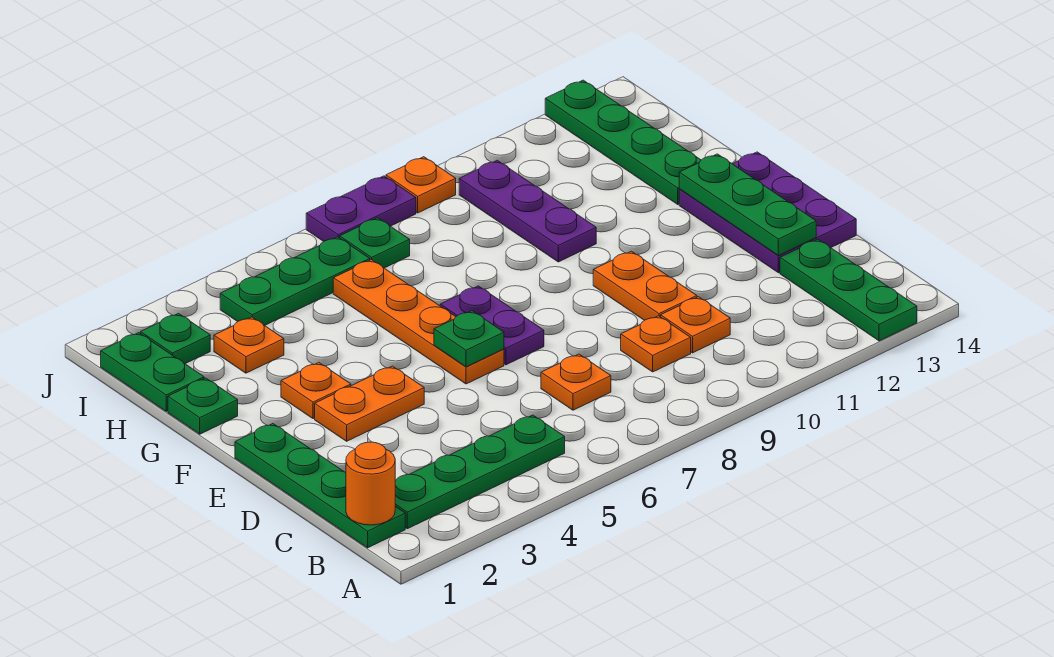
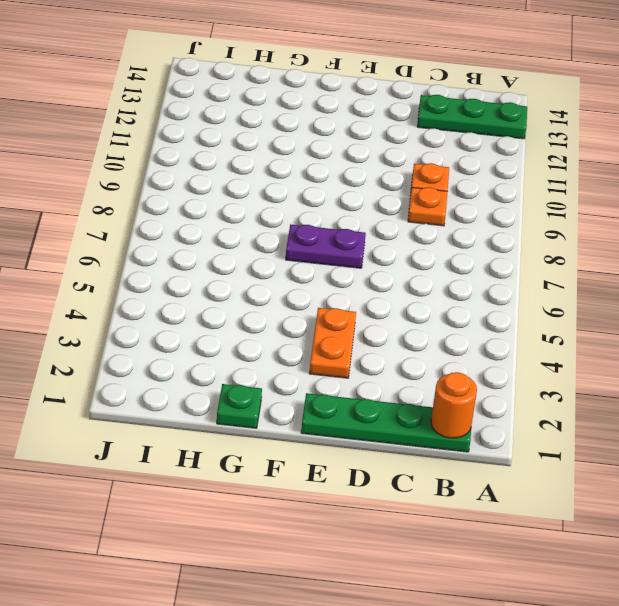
none -> green 1x4 plate [395,415,565,529]
none -> orange 1x1 plate [541,354,611,410]
none -> orange 1x2 plate [593,251,697,321]

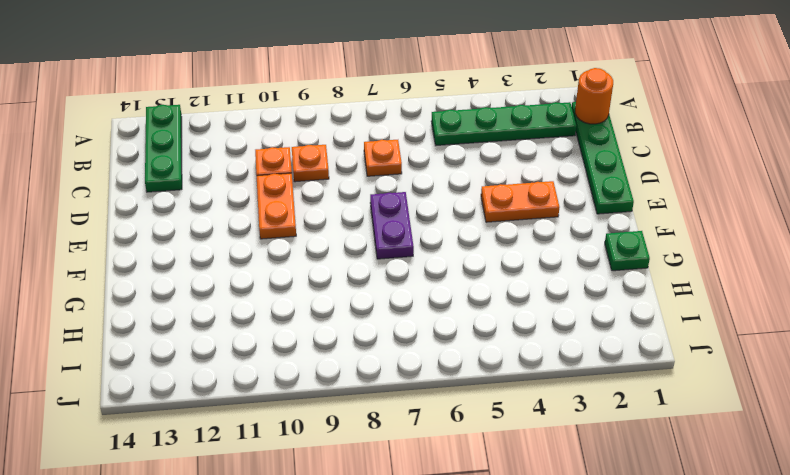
none -> purple 2x3 plate [679,152,856,273]
none -> orange 1x4 plate [333,260,504,384]
none -> orange 1x1 plate [281,363,351,419]

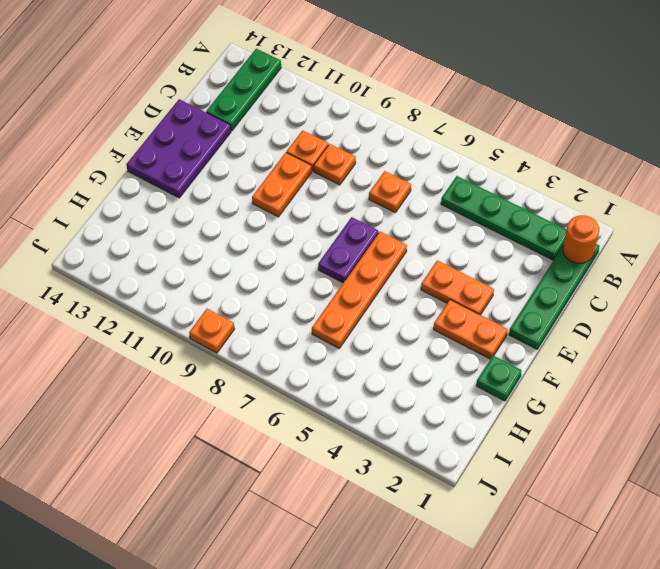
orange 1x2 plate [433,300,508,359] -> orange 1x1 plate [281,363,351,419]
none -> purple 1x3 plate [459,160,596,262]
none -> green 1x4 plate [545,80,701,204]
none -> green 1x2 plate [101,333,204,411]

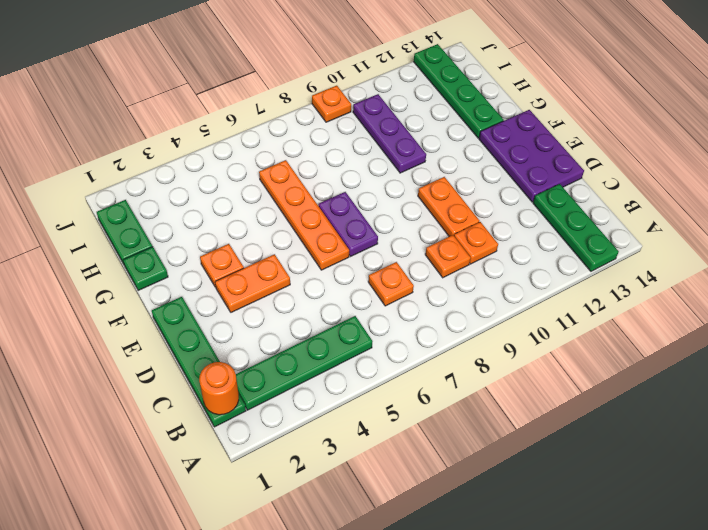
none -> orange 1x1 plate [214,317,284,373]
none -> green 1x1 plate [141,314,210,364]
none -> green 1x3 plate [220,237,370,325]

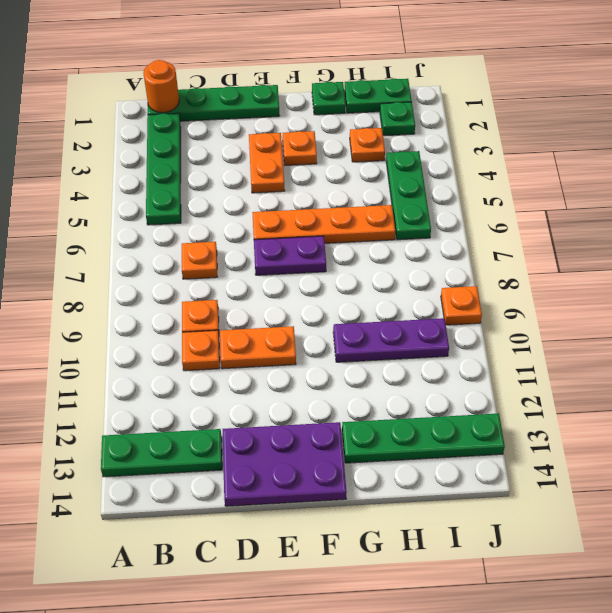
none -> green 1x1 plate [340,218,410,268]
none -> purple 1x2 plate [306,176,416,242]
none -> green 1x3 plate [679,154,816,256]

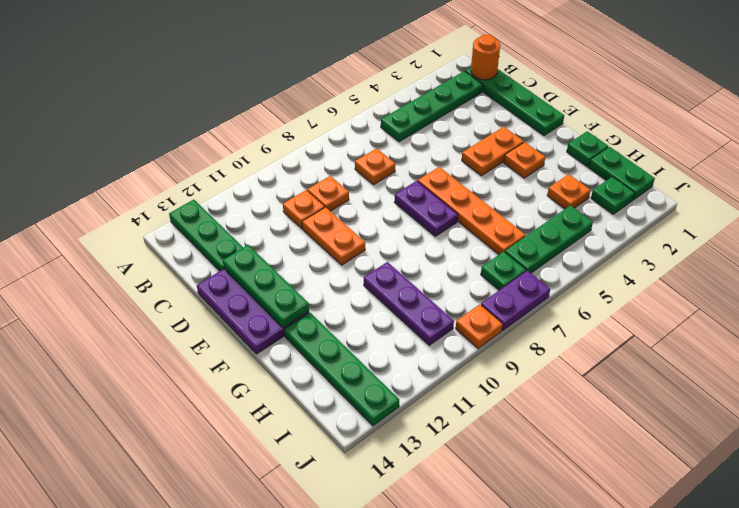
none -> green 1x1 plate [434,311,504,367]

